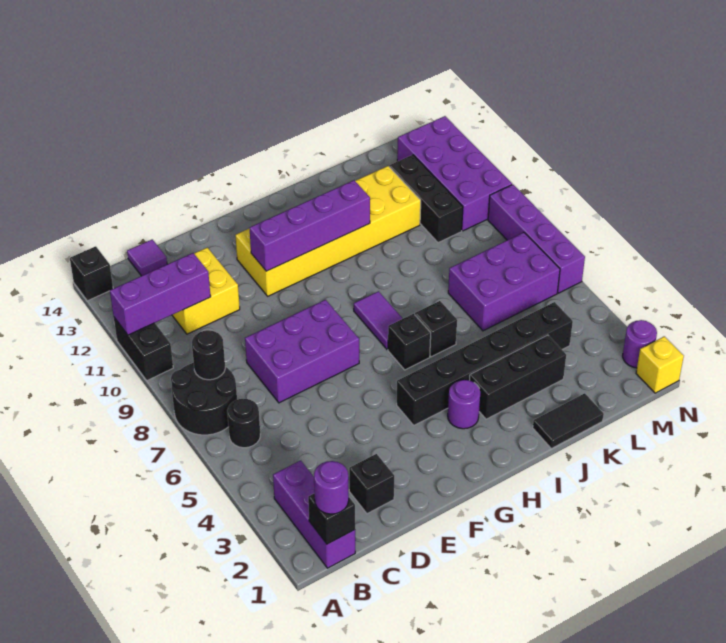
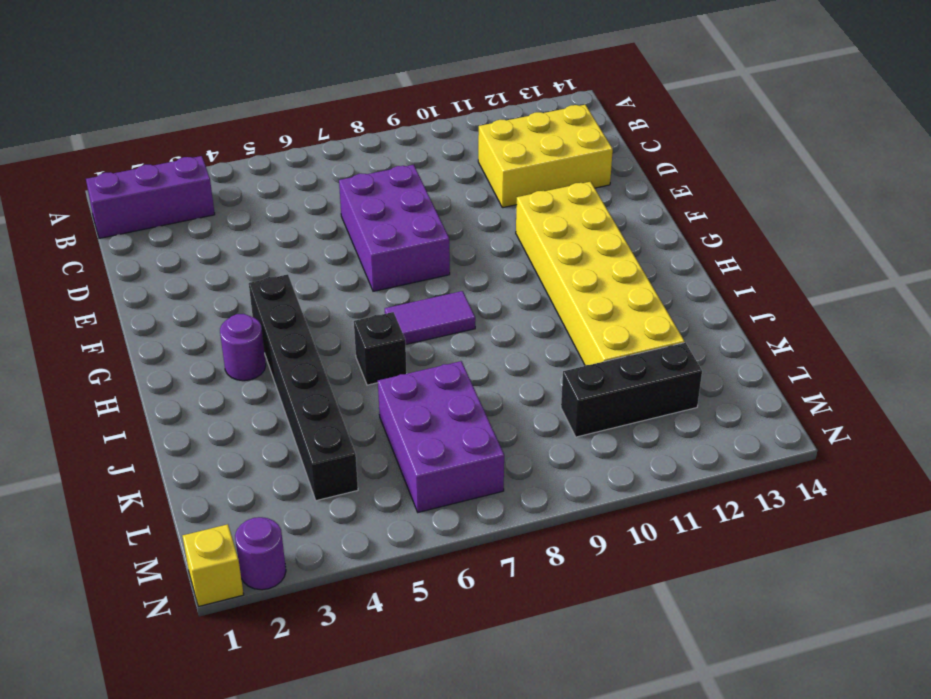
yellow 2x3 brick [478,105,613,208] -> yellow 2x2 brick [172,248,240,334]
none -> black 2x2 round brick [171,363,237,435]
none -> black 1x2 brick [114,318,173,380]
none -> black 1x1 brick [70,246,113,301]

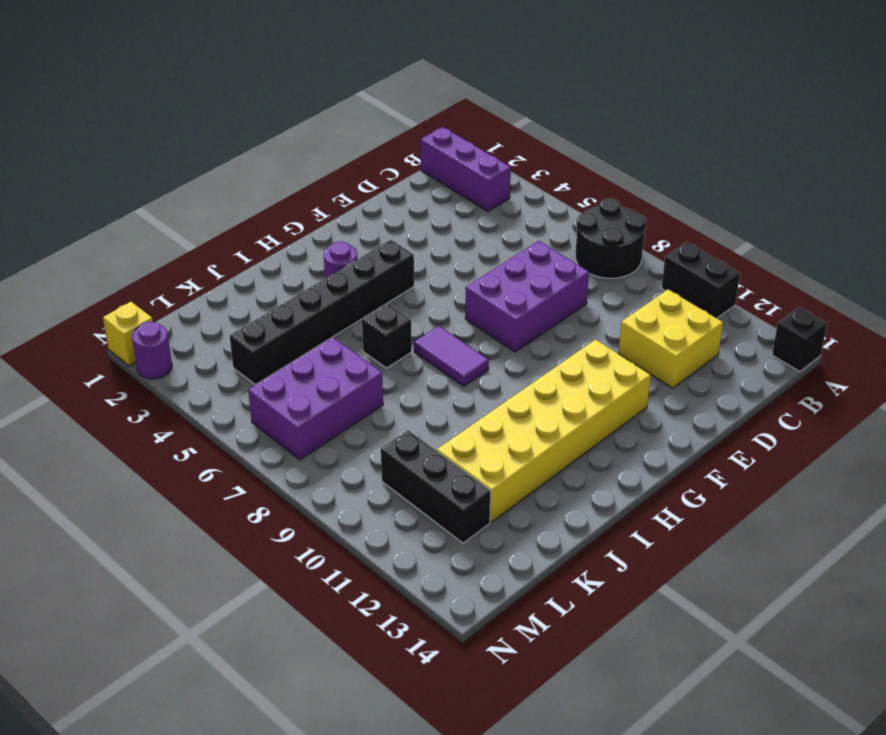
none -> black 1x1 round brick [227,399,260,448]
none -> purple 1x1 tile [127,239,167,276]
none -> black 1x1 brick [349,454,394,514]

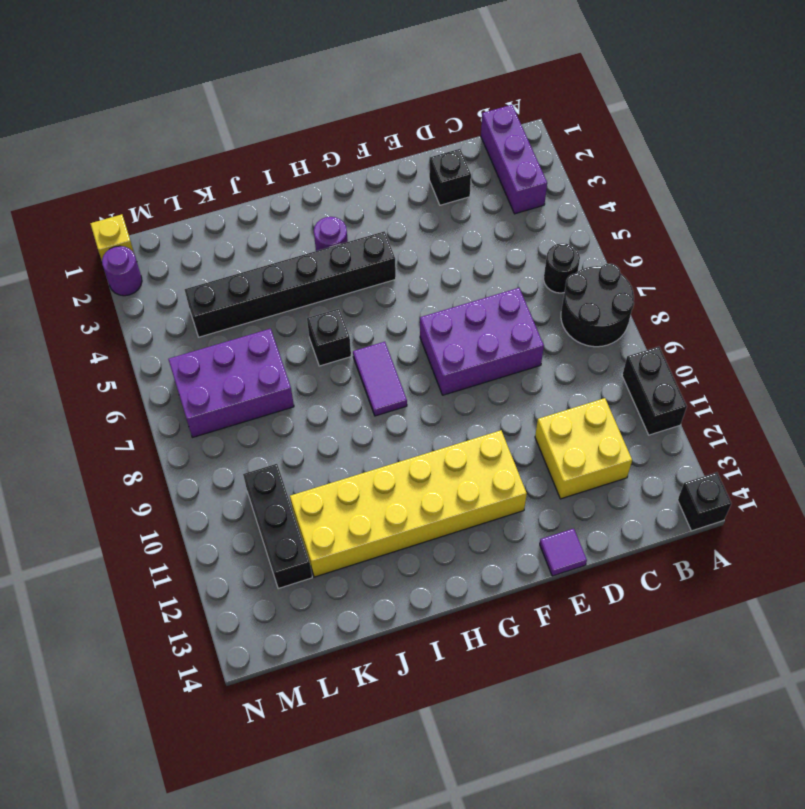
purple 1x1 tile [540,529,587,576] -> purple 1x1 tile moved to [127,239,167,276]
none -> black 1x1 brick [388,314,431,370]
none -> black 1x3 brick [469,335,566,419]
none -> black 1x2 tile [533,393,604,449]

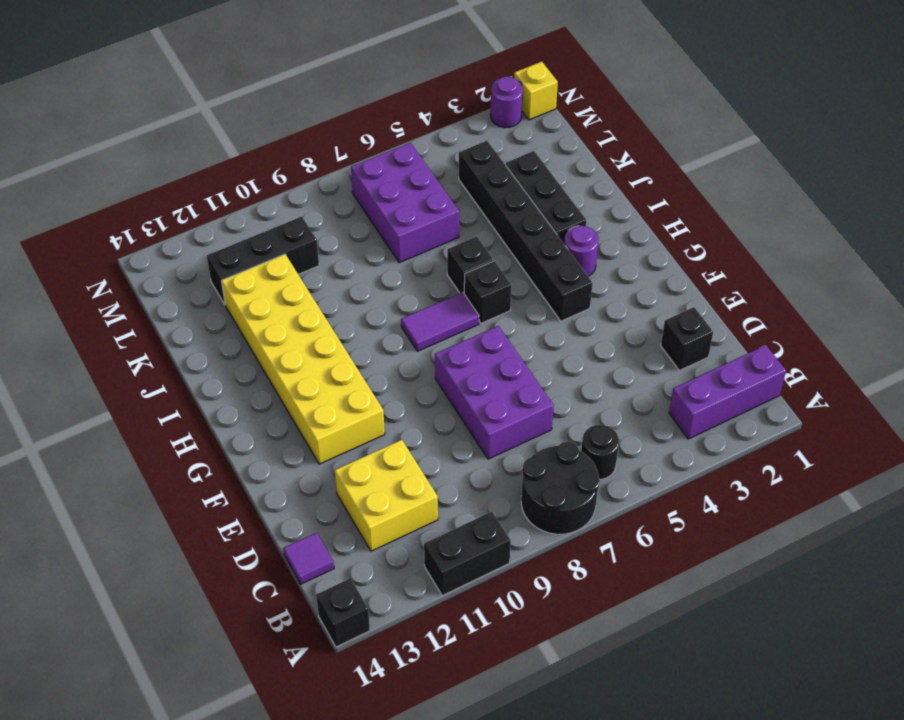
none -> black 1x2 tile [533,393,604,449]
none -> purple 2x4 brick [397,116,512,231]
none -> purple 1x4 brick [488,185,585,293]

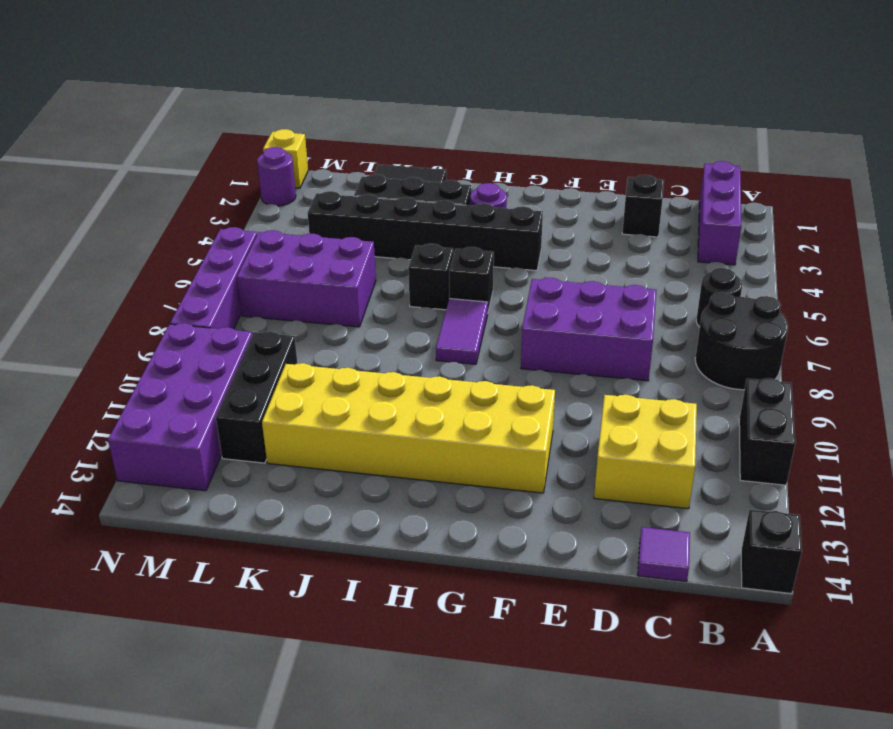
none -> purple 1x3 brick [110,253,211,335]
none -> black 1x1 brick [308,493,355,544]
none -> black 1x1 round brick [192,330,225,380]

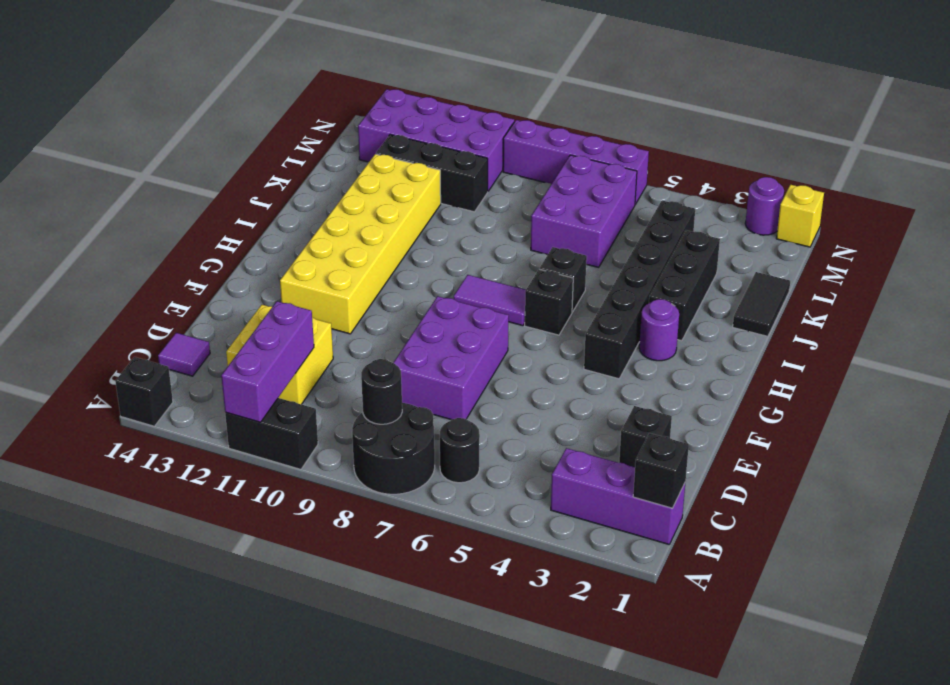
none -> purple 1x4 brick [249,180,370,271]
none -> purple 1x1 round brick [314,461,349,514]

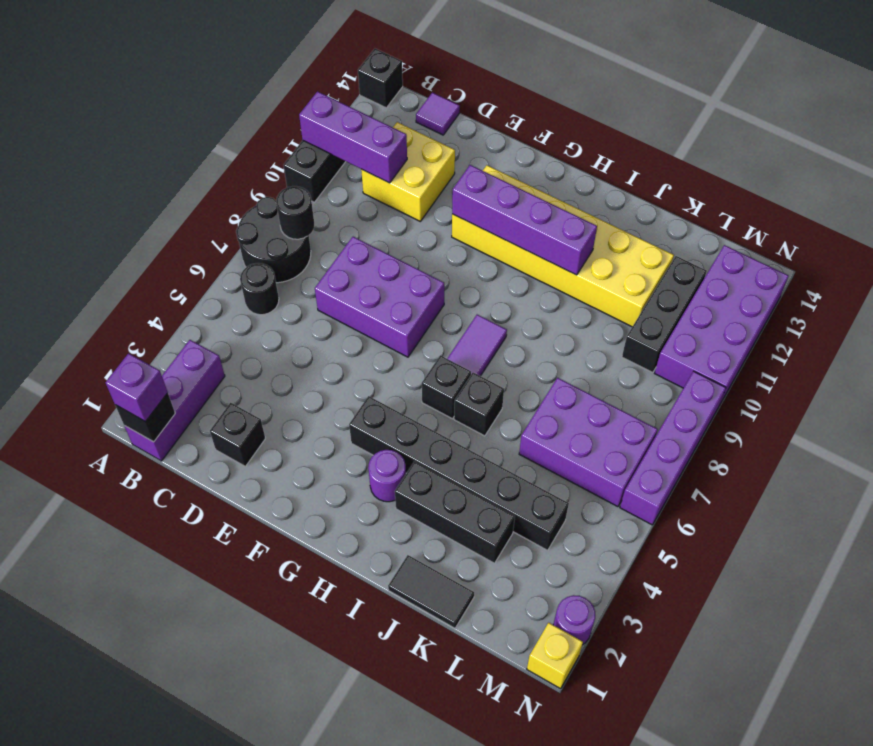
purple 1x1 brick [105,353,168,422] -> purple 1x1 round brick [314,461,349,514]

